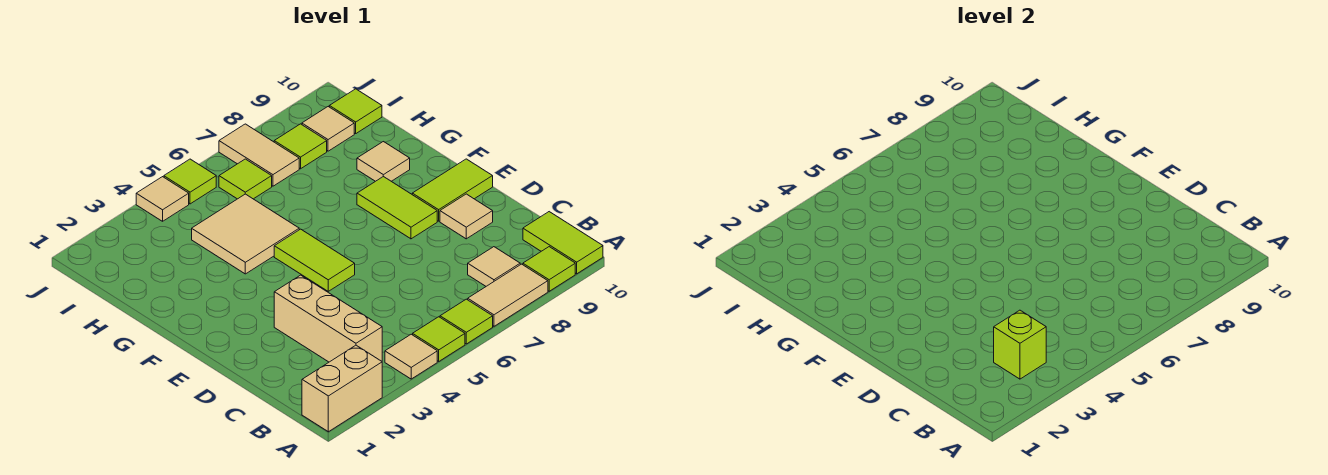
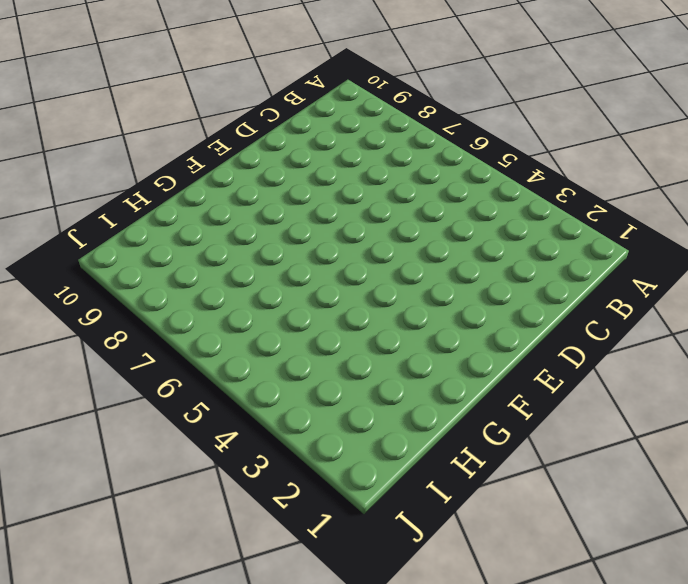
none -> tan 1x2 brick [302,345,382,432]
none -> tan 1x1 tile [385,334,437,379]
none -> lime 1x1 tile [413,317,465,361]

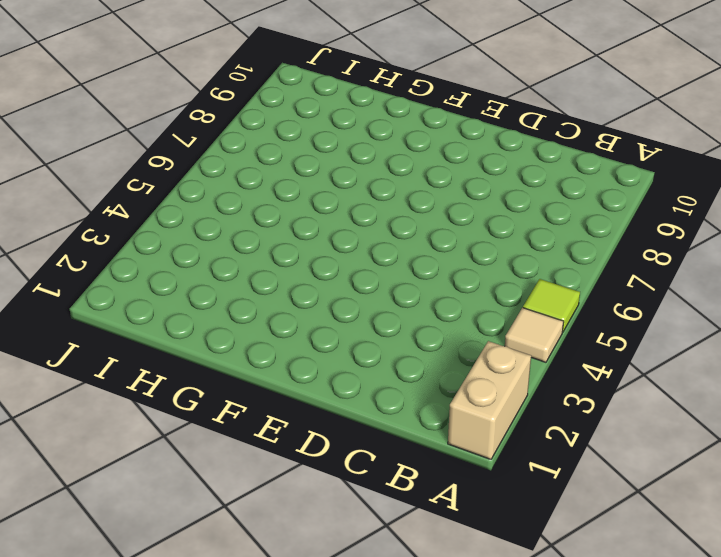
none -> lime 1x1 tile [440,299,493,344]
none -> tan 1x2 tile [468,264,548,326]
none -> lime 1x1 tile [523,247,575,291]

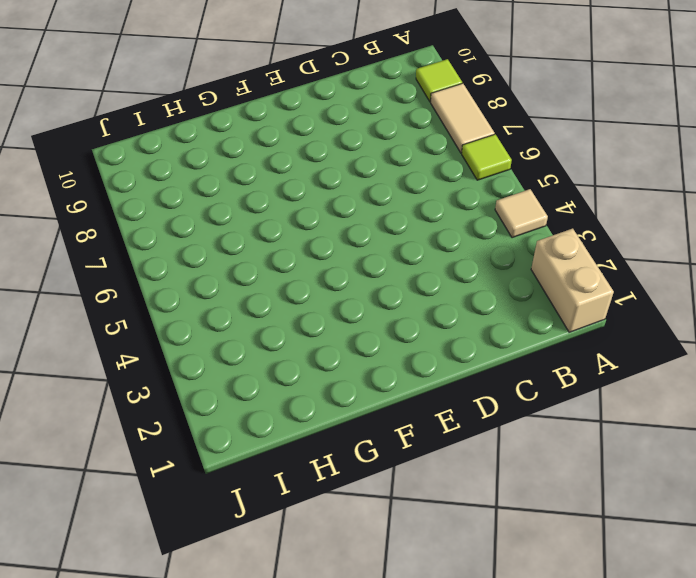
none -> lime 1x1 tile [413,317,465,361]
none -> lime 1x2 tile [523,212,603,274]
none -> tan 1x3 brick [274,275,382,362]

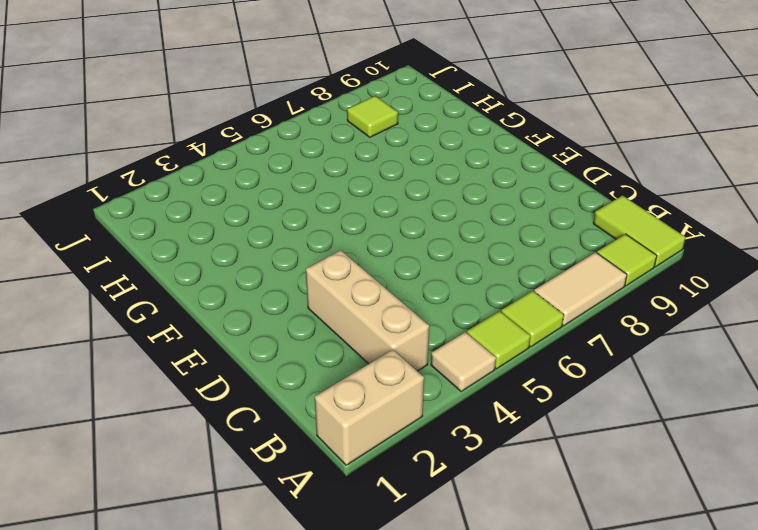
none -> tan 1x1 tile [468,247,520,286]
none -> tan 1x1 tile [440,194,493,239]
none -> lime 1x2 tile [274,229,355,291]

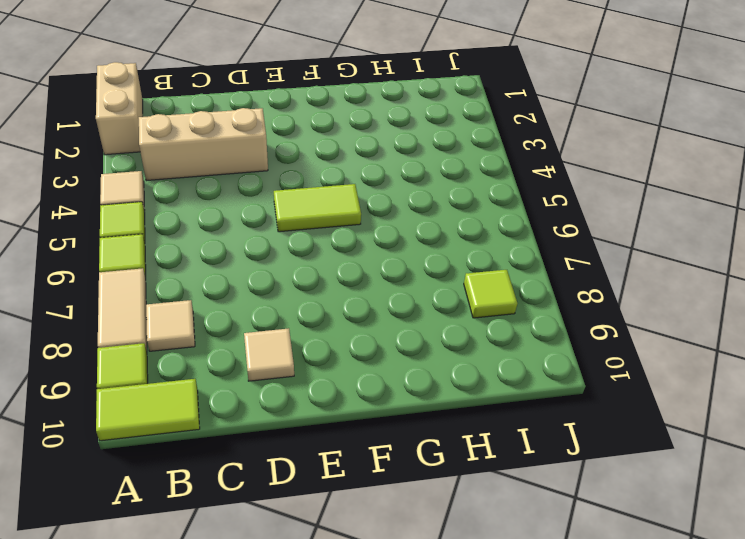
none -> lime 1x2 tile [357,176,437,239]
none -> lime 1x2 tile [412,159,493,221]
none -> tan 2x2 tile [192,194,299,274]

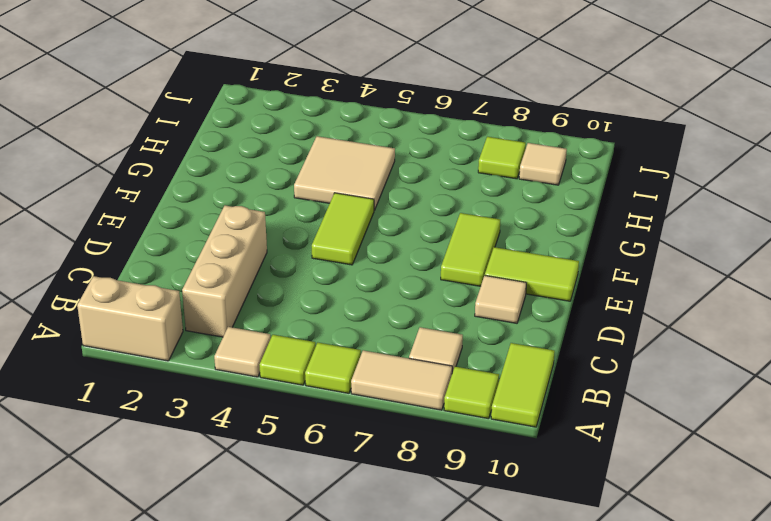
none -> tan 1x1 tile [357,142,410,181]
none -> lime 1x1 tile [219,159,272,199]
none -> tan 1x2 tile [219,124,299,186]

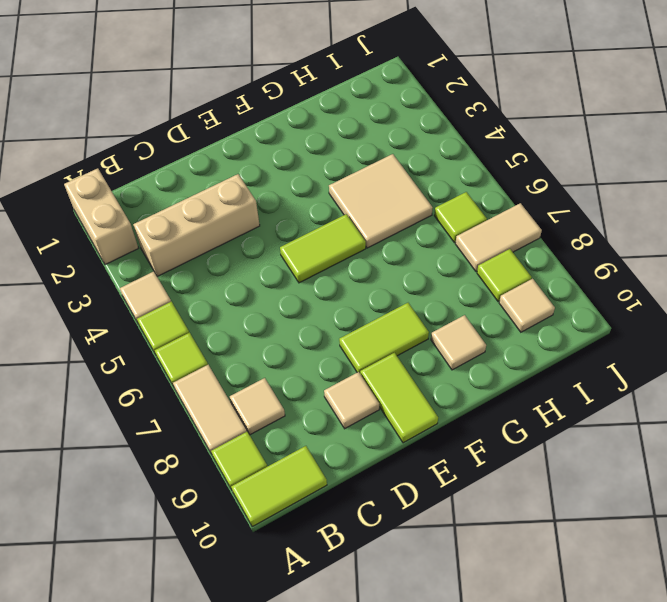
none -> lime 1x1 tile [329,89,382,134]
none -> tan 1x1 tile [136,177,189,221]
none -> lime 1x1 tile [164,159,216,204]

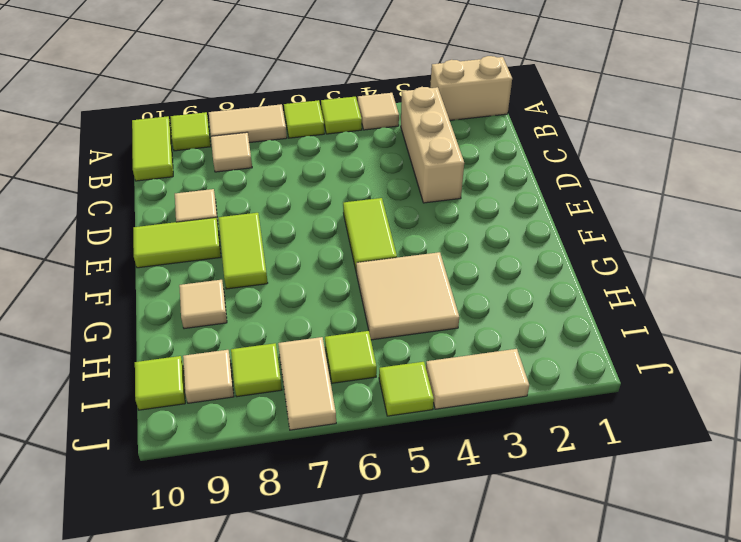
tan 1x2 tile [426,349,529,409] -> tan 1x1 tile [136,177,189,221]
none -> lime 1x1 brick [994,310,1046,379]

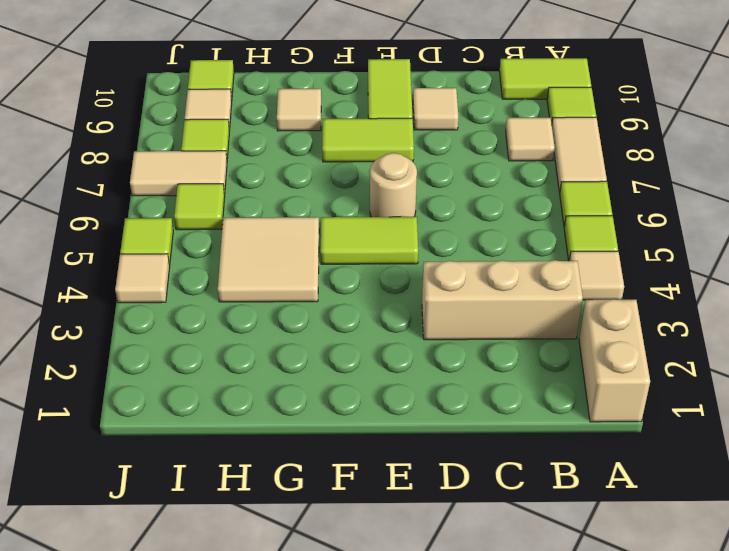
tan 1x1 round brick [370,153,417,217] -> none
none -> lime 1x1 brick [994,310,1046,379]

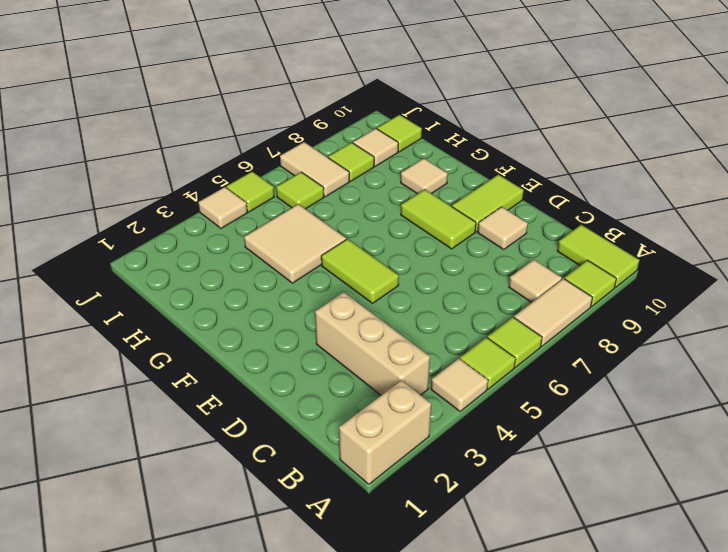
none -> lime 1x1 brick [994,310,1046,379]

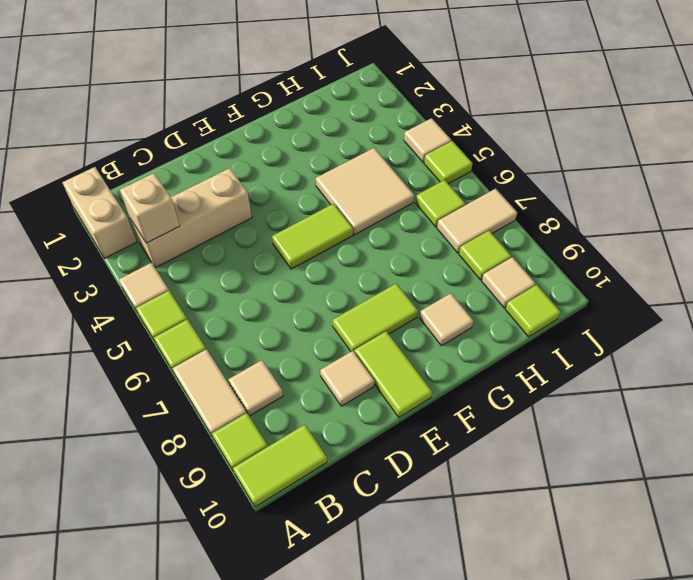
tan 1x1 brick [120,173,180,243] -> lime 1x1 brick [994,310,1046,379]

